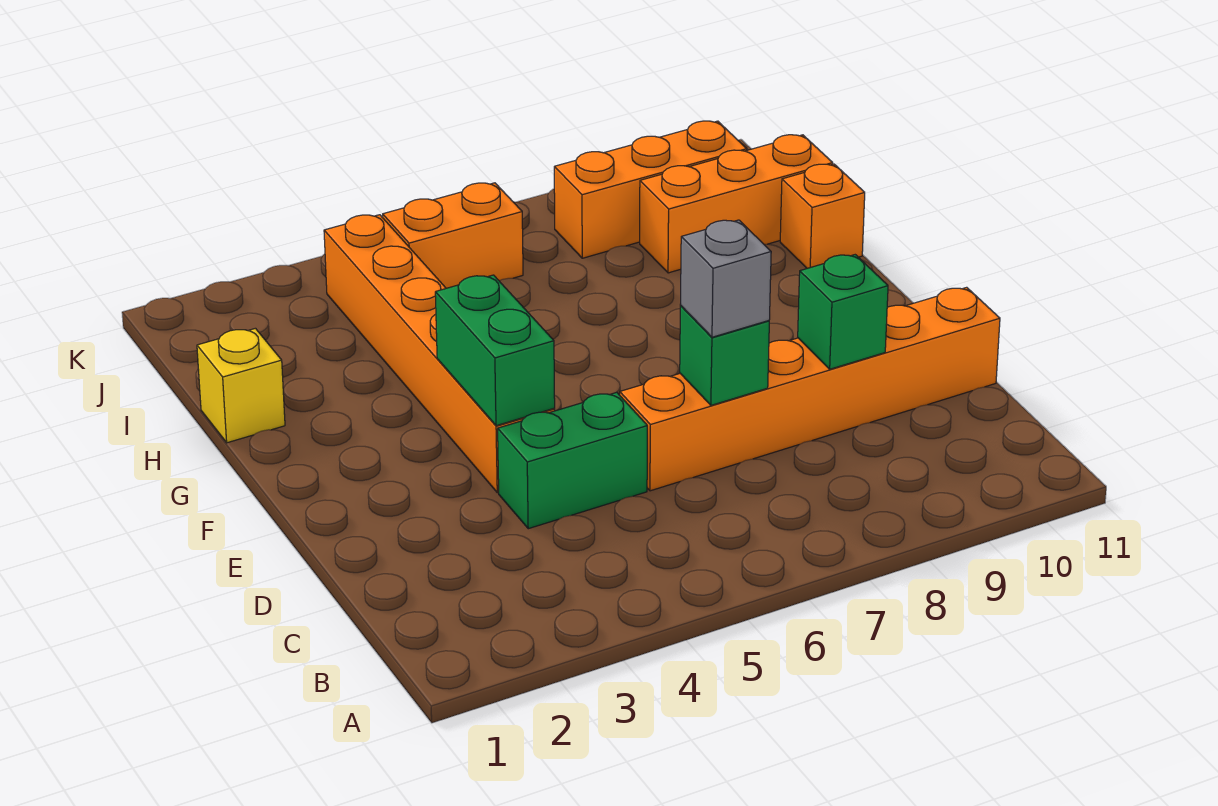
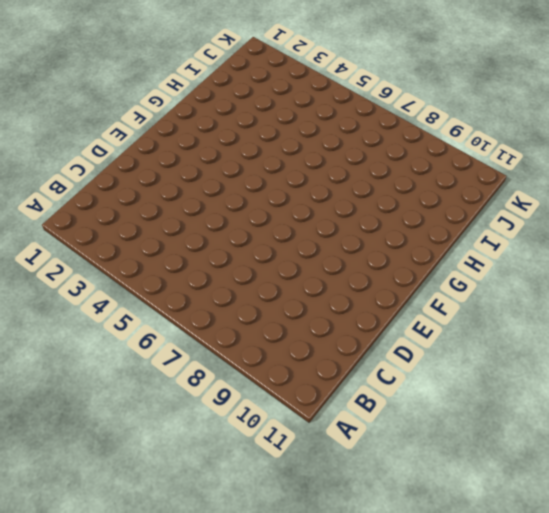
none -> green 1x2 brick [498,392,647,529]
none -> orange 1x6 brick [620,287,1000,491]
none -> orange 1x6 brick [324,215,555,493]

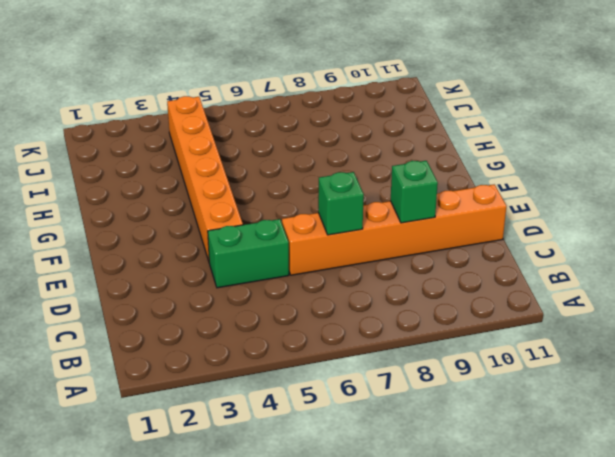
none -> yellow 1x1 brick [197,328,285,443]
none -> orange 1x1 brick [780,164,865,268]
none -> orange 1x3 brick [640,135,833,273]

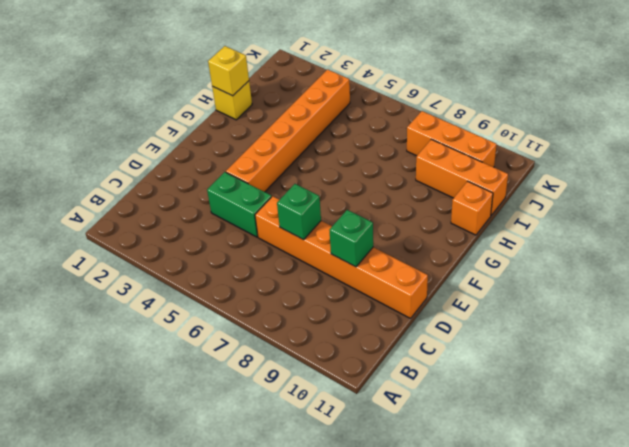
yellow 1x1 brick [208,46,249,96] -> none
none -> orange 1x2 brick [383,183,523,288]
none -> green 1x2 brick [435,275,555,426]
none -> grey 1x1 brick [680,220,771,337]

